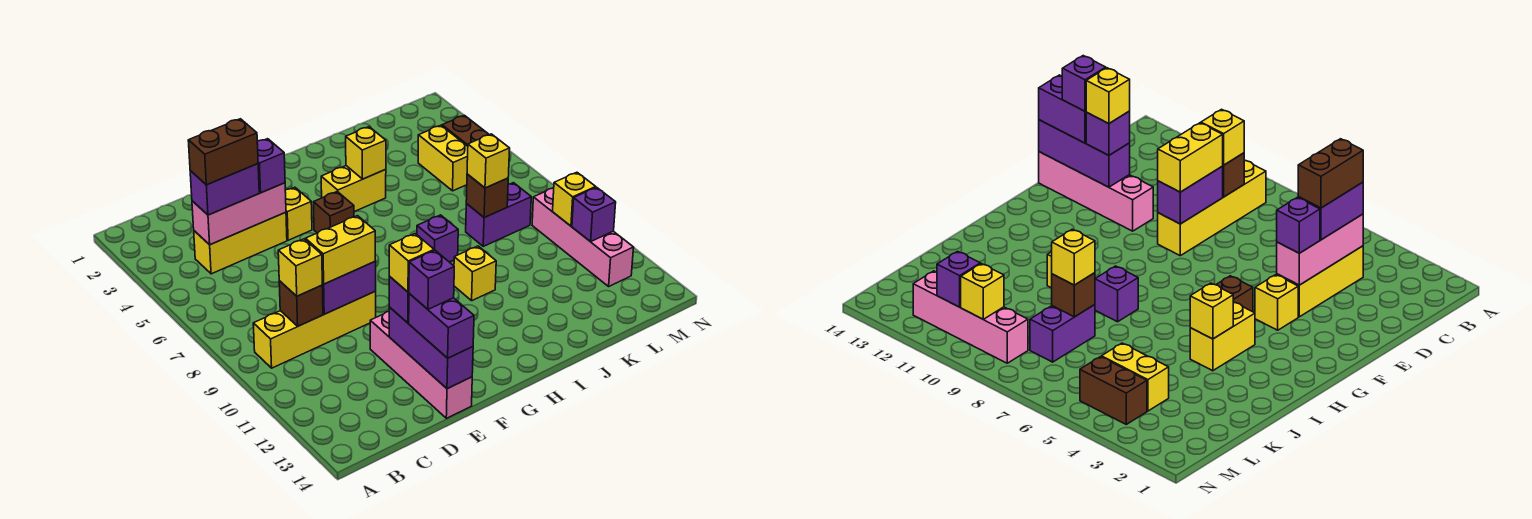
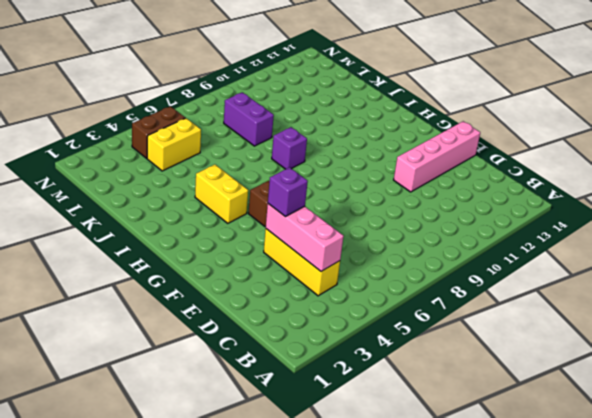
none -> yellow 1x4 brick [253,292,376,368]
none -> yellow 1x1 brick [285,187,312,240]
none -> yellow 1x1 brick [454,246,496,301]
none -> pink 1x4 brick [532,188,634,286]

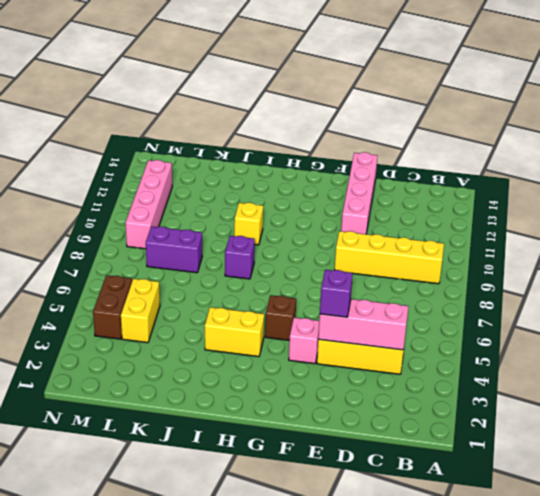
pink 1x1 brick [289,318,319,364] -> yellow 1x1 brick [285,187,312,240]
none -> brown 1x1 brick [279,281,323,326]
none -> purple 1x2 brick [322,262,376,314]
none -> purple 1x3 brick [389,307,473,389]
none -> yellow 1x1 brick [346,127,386,179]

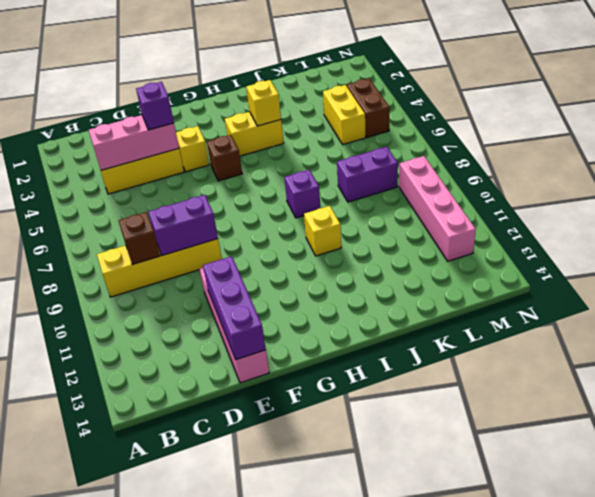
none -> brown 1x1 brick [466,174,508,218]
none -> yellow 1x1 brick [553,172,596,226]
none -> purple 1x1 brick [572,187,616,242]
none -> purple 1x2 brick [190,164,259,215]

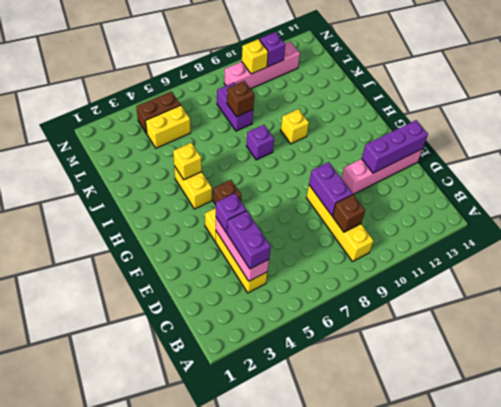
none -> yellow 1x1 brick [278,239,322,296]
none -> yellow 1x2 brick [305,216,375,284]
none -> purple 1x1 brick [389,277,409,323]
none -> purple 1x2 brick [409,294,474,358]

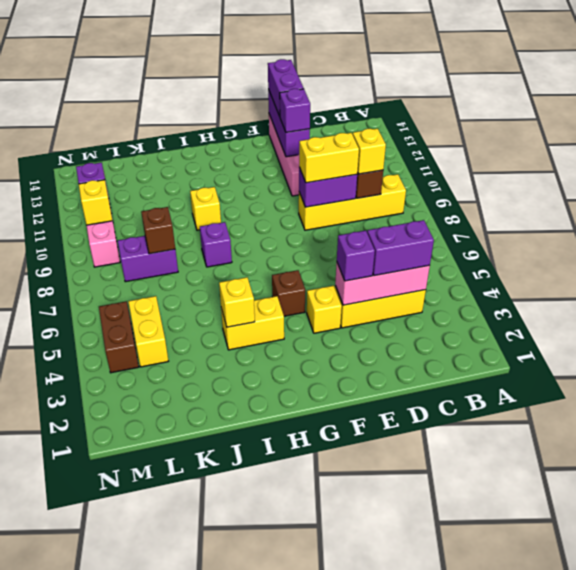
none -> yellow 1x1 brick [467,134,510,188]
none -> brown 1x2 brick [188,119,258,185]
none -> yellow 1x1 brick [389,234,434,292]
none -> purple 1x1 brick [409,250,454,309]

